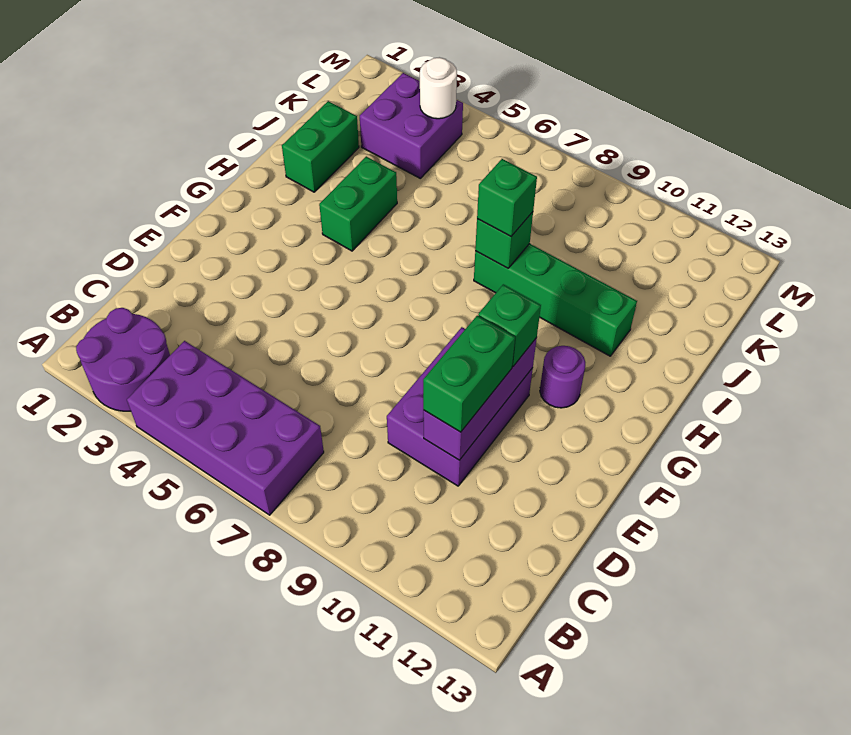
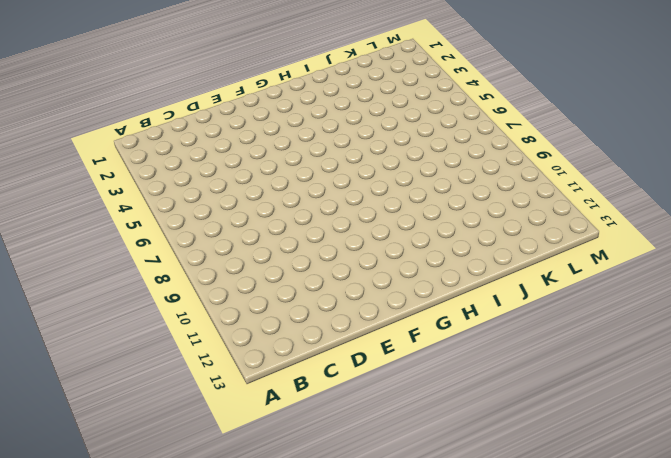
none -> purple 2x2 round brick [76,308,170,411]
none -> purple 2x4 brick [127,341,324,515]
none -> purple 2x3 brick [387,327,533,486]

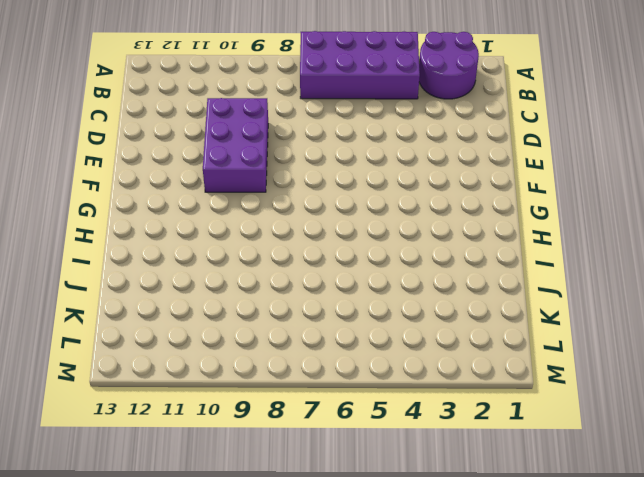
none -> purple 1x1 round brick [540,346,585,408]
none -> green 1x2 brick [319,156,397,251]
none -> green 1x2 brick [282,101,359,192]

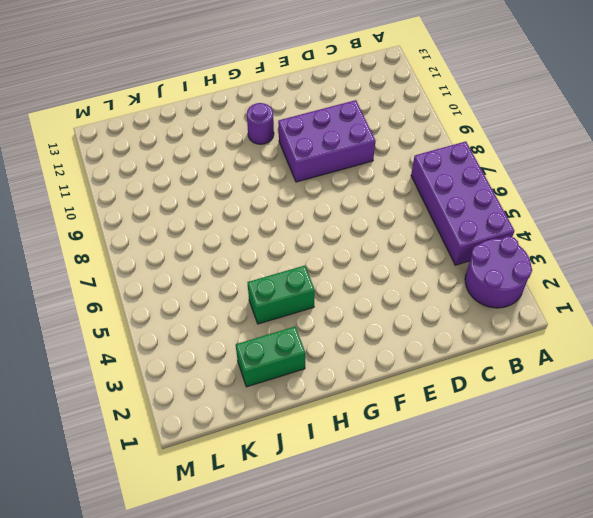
none -> green 1x4 brick [474,244,637,356]
none -> purple 2x2 brick [360,73,463,178]
none -> purple 1x3 brick [423,338,537,460]

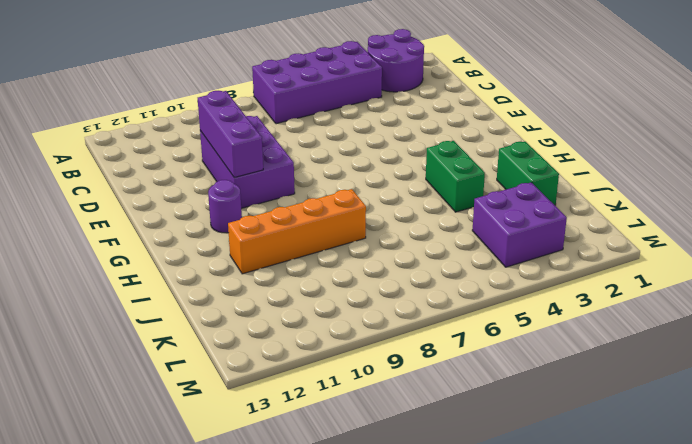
orange 1x4 brick [228,189,366,274] -> green 1x4 brick [474,244,637,356]
none -> green 1x1 brick [475,212,533,268]
none -> white 1x1 round brick [420,57,457,119]
none -> green 1x2 brick [423,316,515,432]

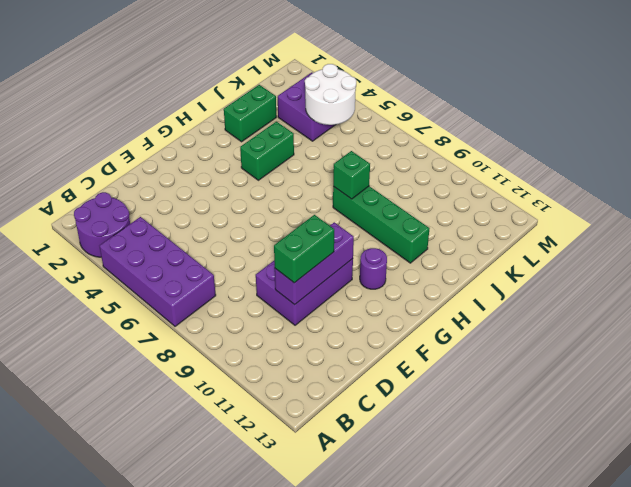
white 2x2 round brick [305,64,356,125] -> white 1x1 round brick [420,57,457,119]
none -> green 1x1 brick [478,284,541,366]
none -> green 1x1 brick [477,159,537,236]

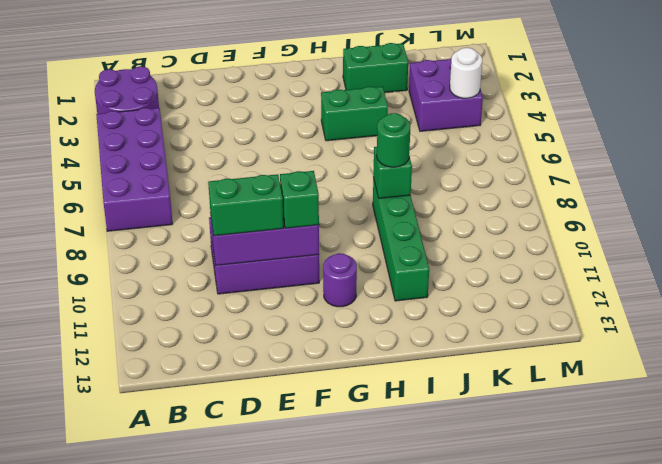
green 1x1 round brick [377,113,410,167] -> green 1x1 brick [477,159,537,236]

